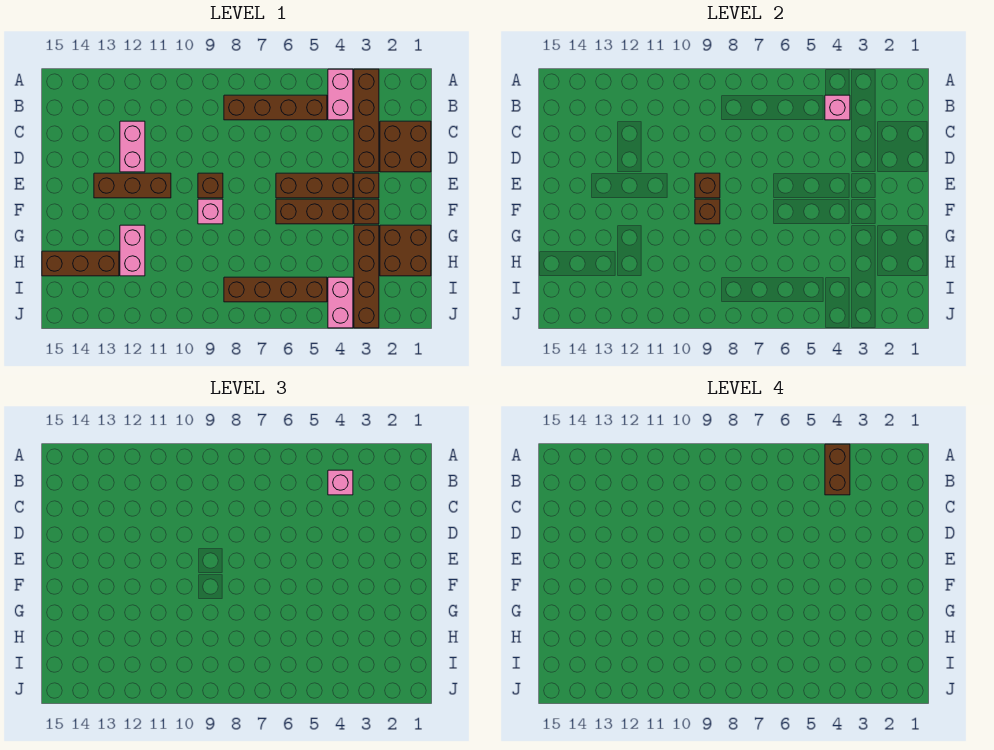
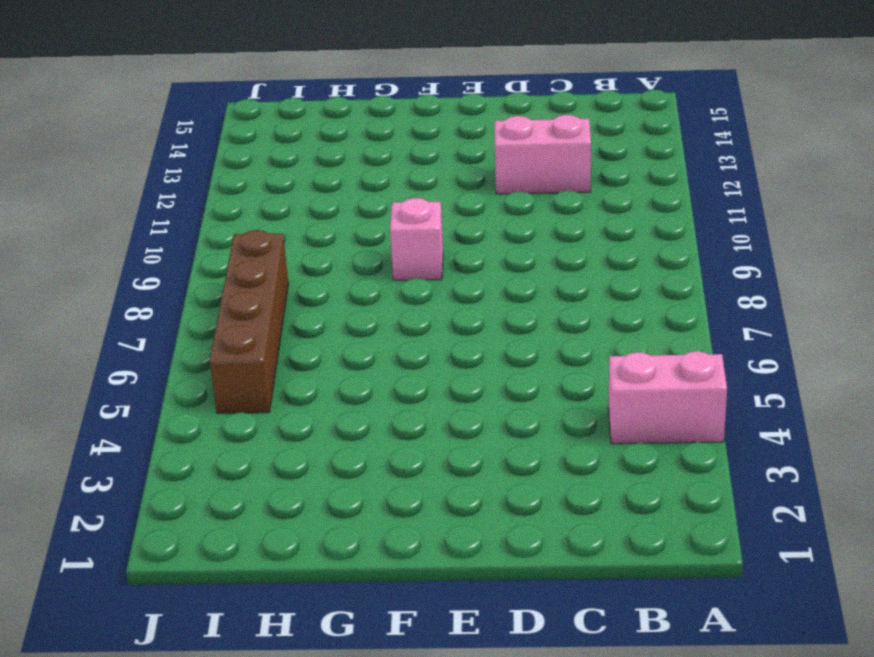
none -> brown 1x4 brick [354,69,379,172]
none -> brown 1x4 brick [224,95,327,120]
none -> brown 2x2 brick [380,121,431,172]

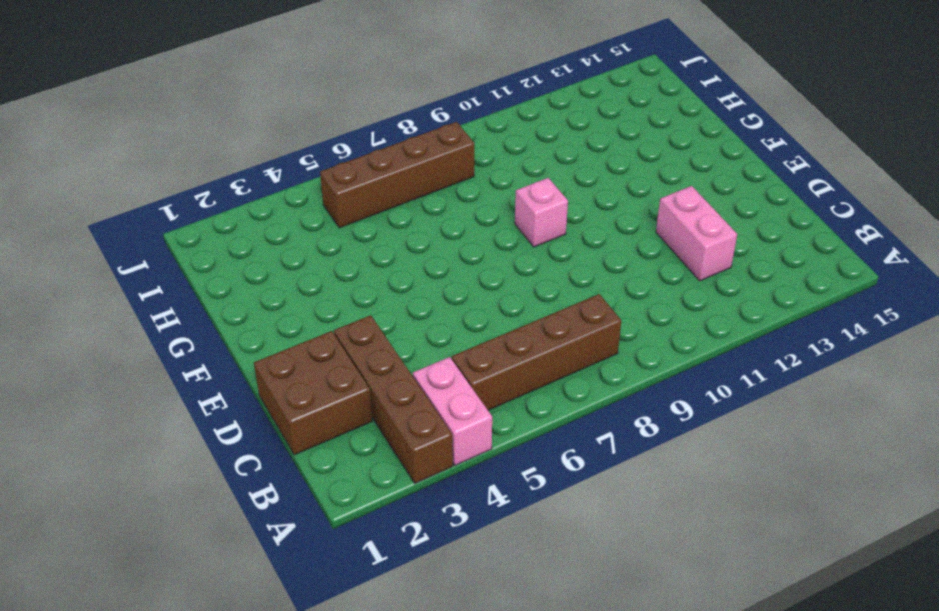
none -> brown 1x1 brick [354,173,379,198]
none -> brown 1x3 brick [276,173,353,198]
none -> brown 1x1 brick [198,173,223,198]

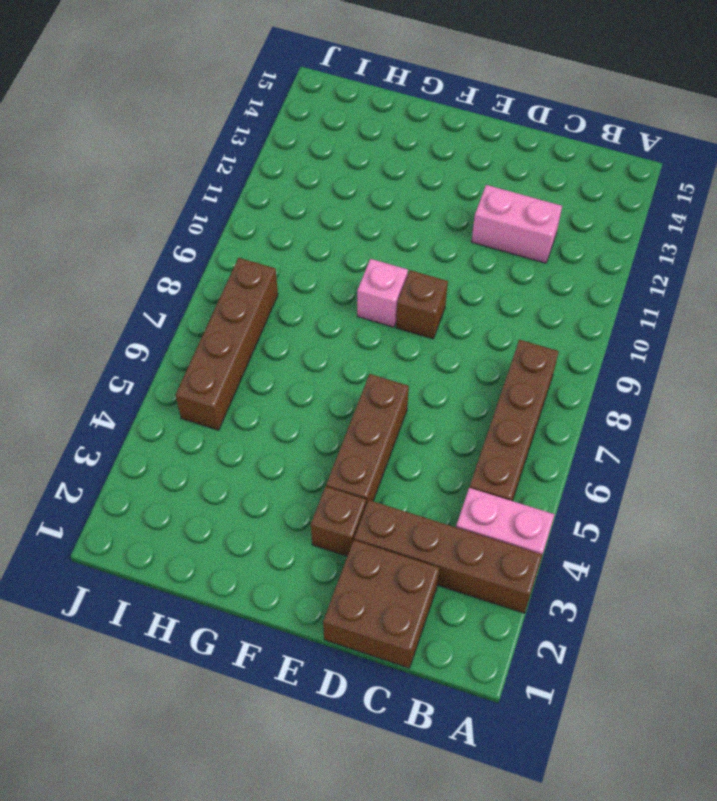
none -> brown 1x3 brick [94,173,171,198]
none -> brown 1x1 brick [354,199,379,224]
none -> brown 1x3 brick [276,199,353,224]

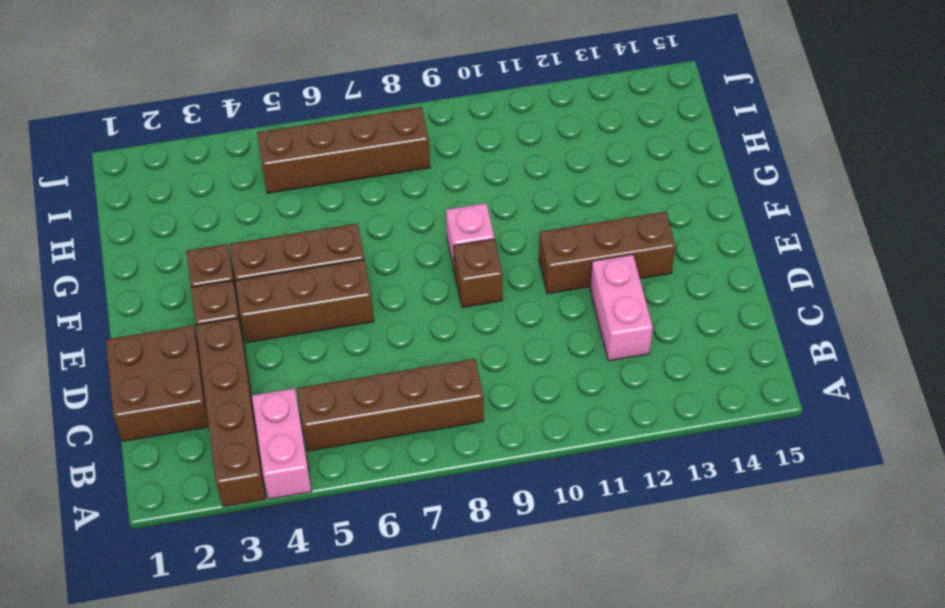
none -> brown 2x2 brick [380,225,431,276]
none -> brown 1x4 brick [354,225,379,328]
none -> pink 1x2 brick [120,225,145,276]

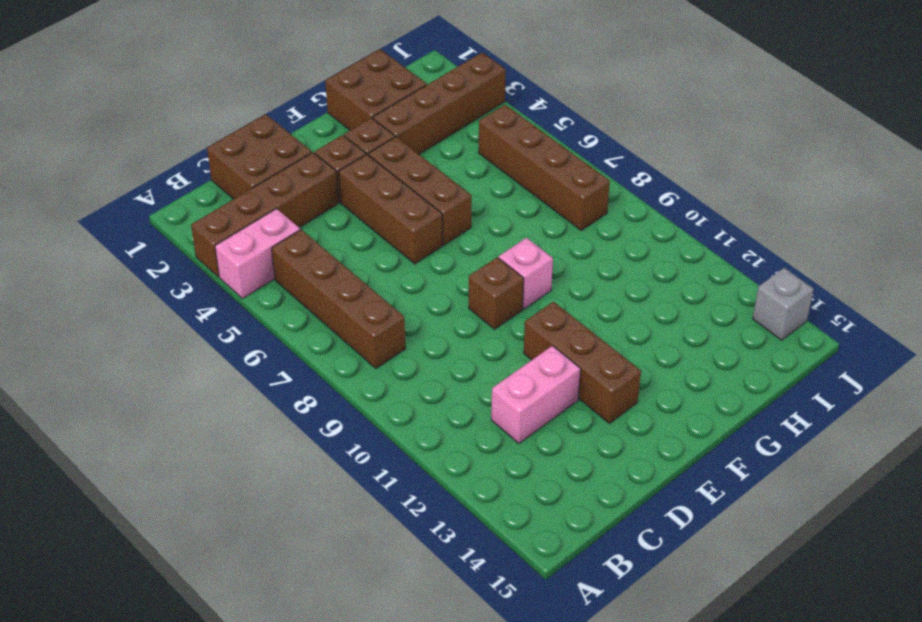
grey 1x1 brick [753,268,814,340] -> none
none -> pink 1x2 brick [120,225,145,276]
none -> brown 1x3 brick [42,251,119,276]
none -> pink 1x2 brick [328,277,353,328]

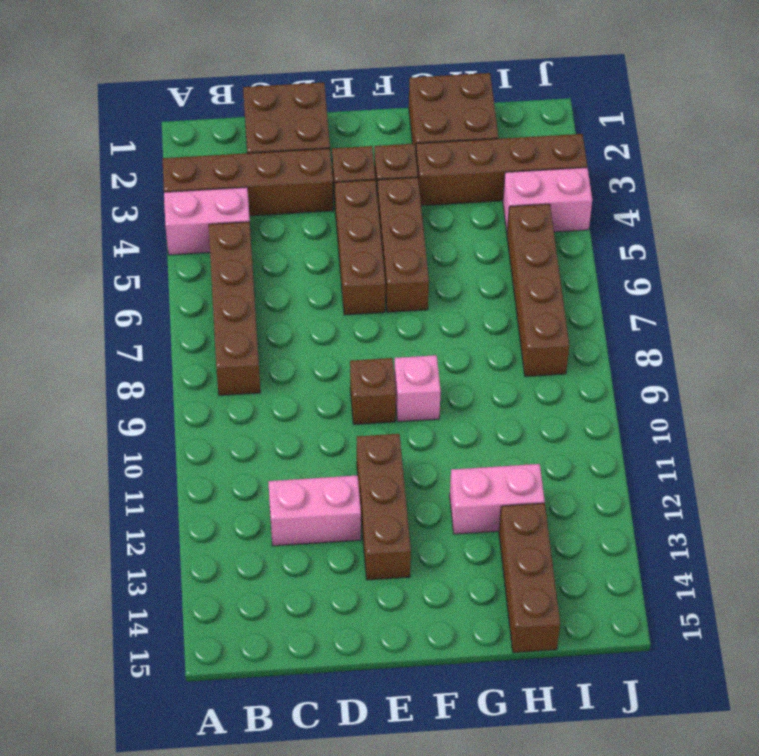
none -> pink 1x1 brick [825,95,850,120]
none -> brown 1x1 brick [695,173,720,198]
none -> brown 1x1 brick [695,199,720,224]

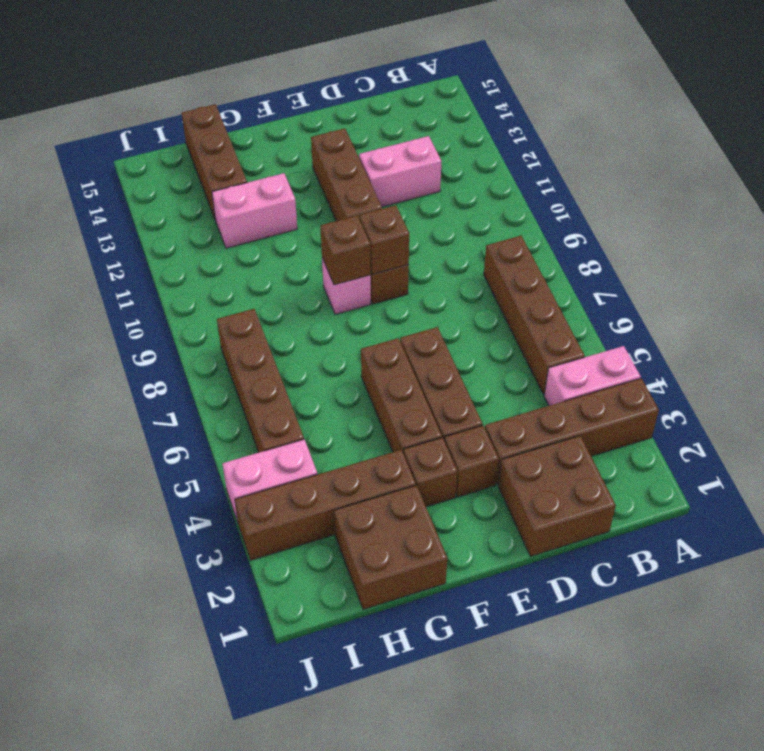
none -> pink 1x1 brick [825,95,850,120]
none -> pink 1x1 brick [328,470,353,495]
none -> brown 1x2 brick [825,444,850,495]

